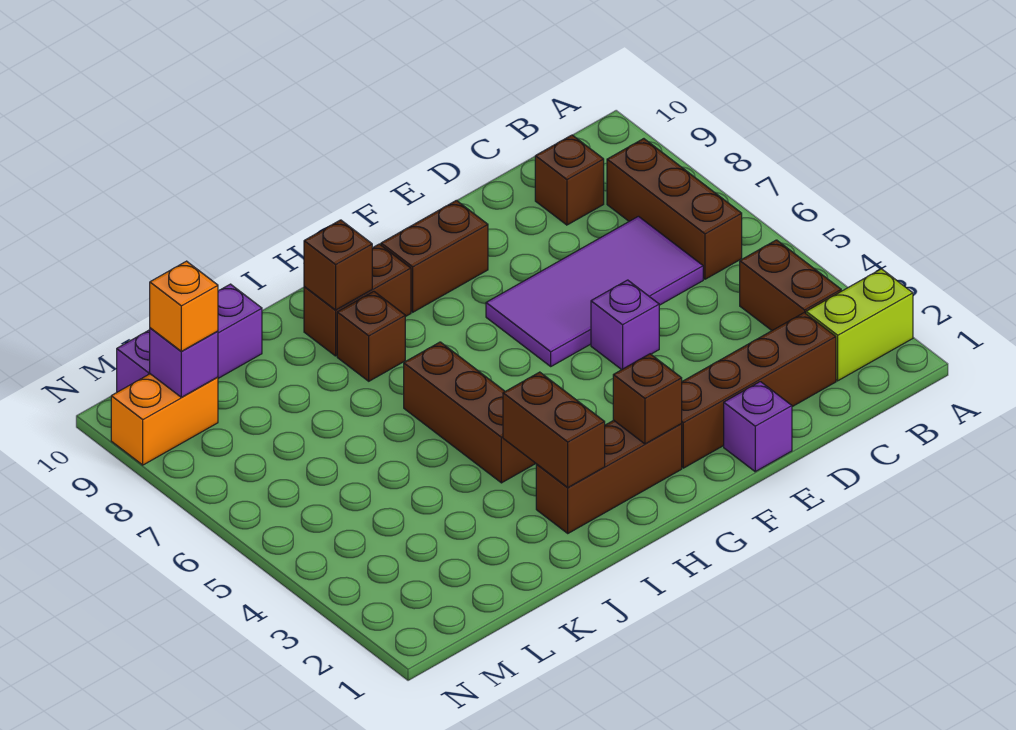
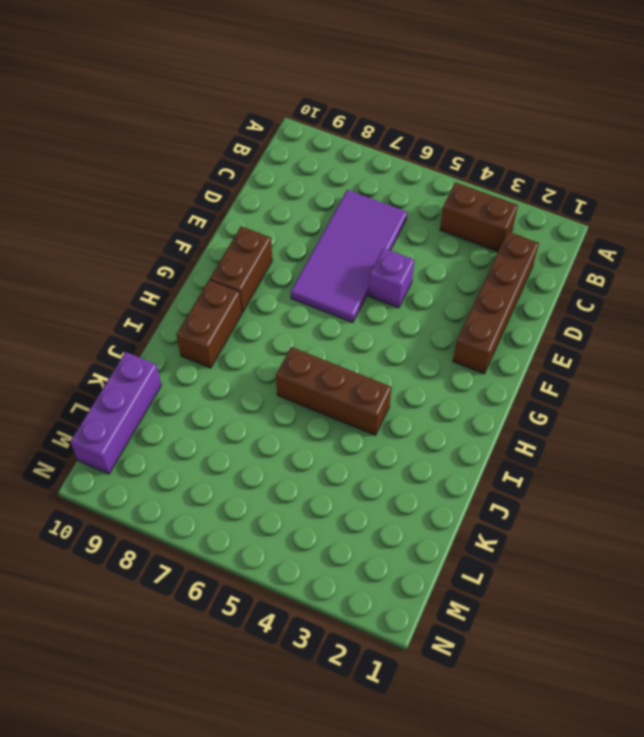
none -> lime 1x2 brick [806,269,913,381]
none -> brown 1x3 brick [607,139,742,279]
none -> brown 1x1 brick [535,135,604,225]

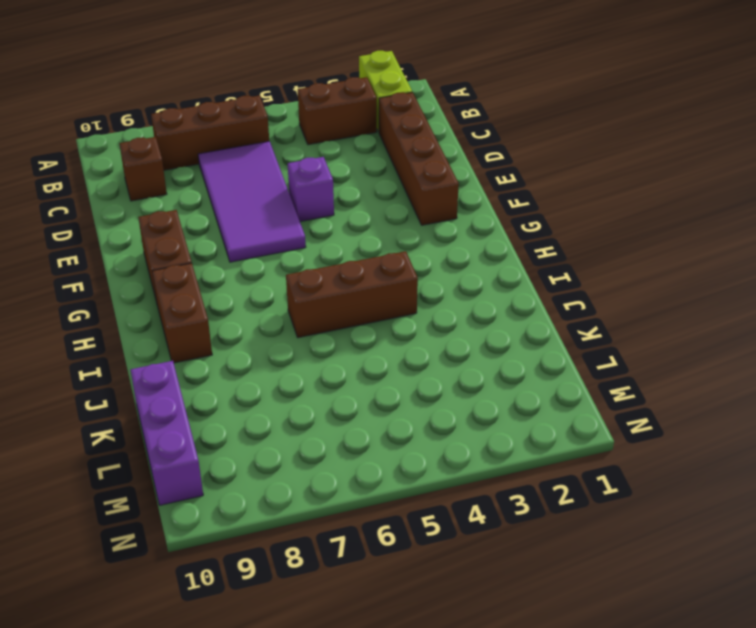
none -> purple 1x1 brick [724,382,792,472]
none -> brown 1x3 brick [536,420,682,533]
none -> brown 1x1 brick [337,291,405,381]

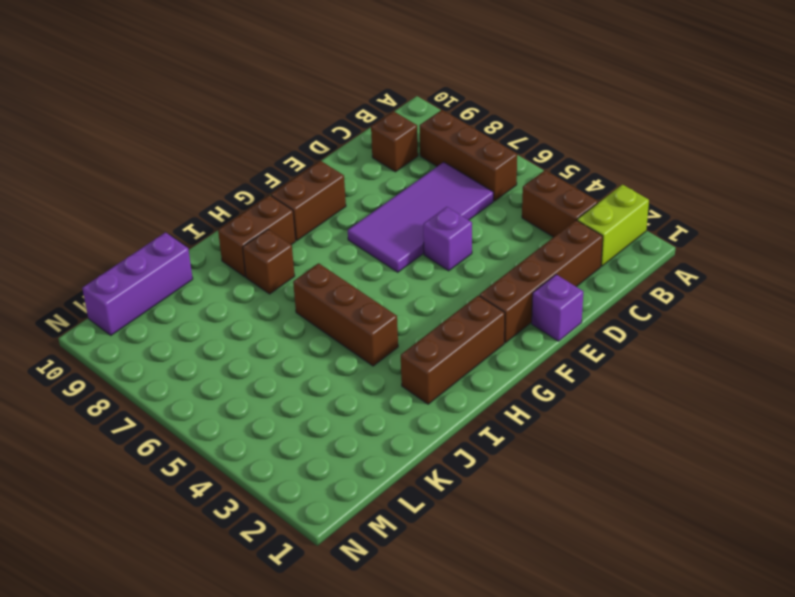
none -> orange 1x2 brick [111,374,218,465]
none -> brown 1x1 brick [613,354,682,444]
none -> brown 1x2 brick [503,372,605,488]

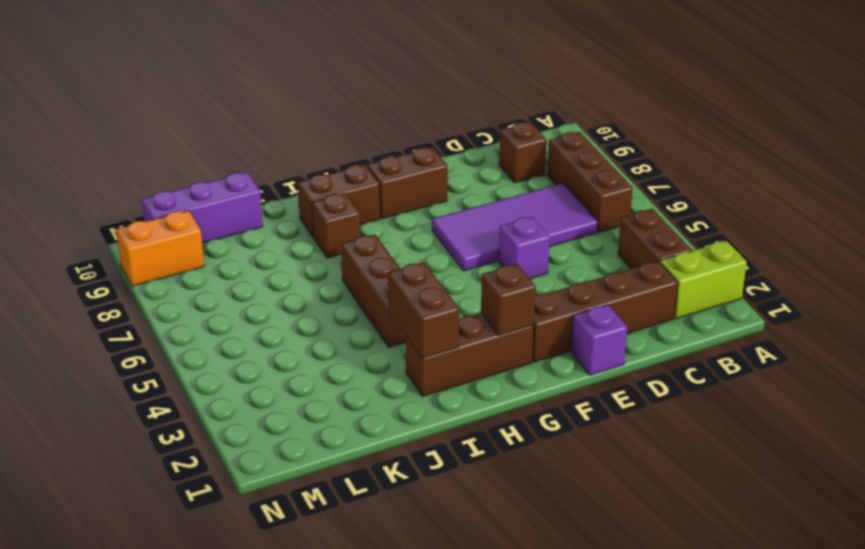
none -> brown 1x1 brick [304,220,372,310]
none -> purple 1x1 brick [150,328,218,397]
none -> orange 1x1 brick [150,261,218,351]

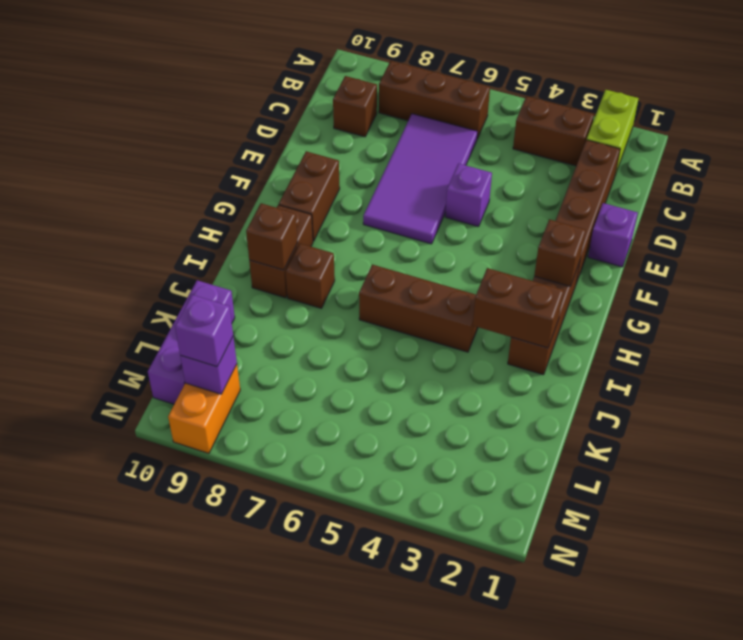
purple 1x1 brick [175,295,233,367] -> orange 1x1 brick [150,261,218,351]

